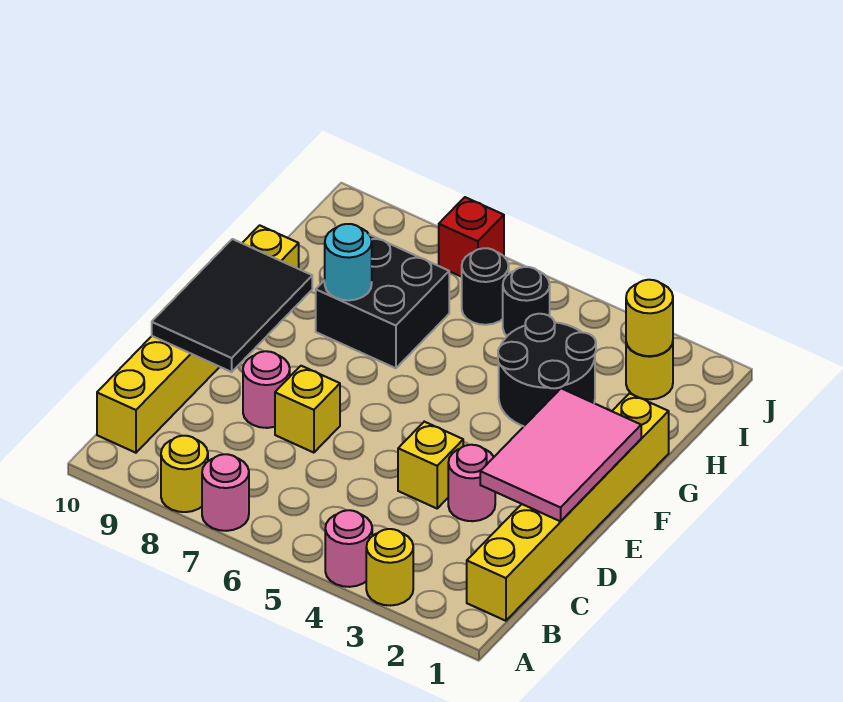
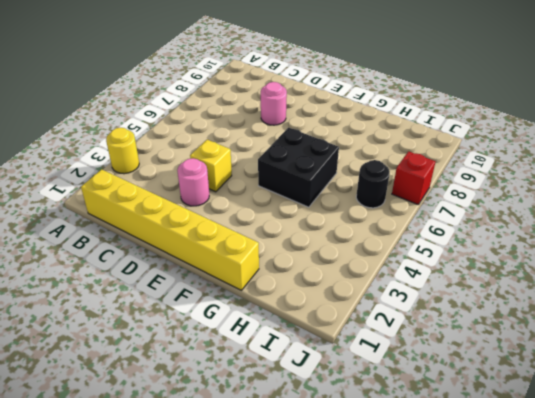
black 2x2 brick [258,128,339,207] -> black 2x2 brick moved to [316,235,449,368]
none -> pink 1x1 round brick [325,510,372,587]
none -> pink 1x1 round brick [202,454,249,531]
none -> yellow 1x1 round brick [161,436,208,512]

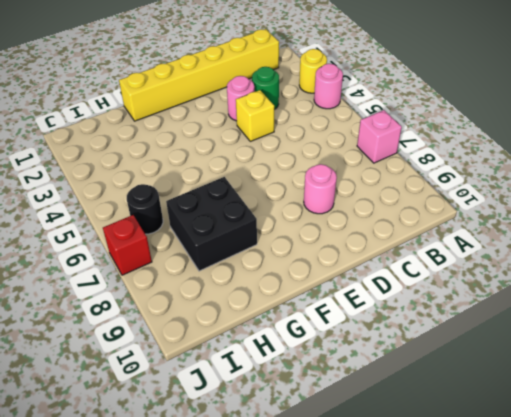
pink 1x1 brick [357,110,402,163] -> pink 1x1 round brick [202,454,249,531]
green 1x1 round brick [252,67,279,109] -> none
none -> yellow 1x1 round brick [161,436,208,512]
none -> yellow 1x6 brick [97,225,299,453]
none -> yellow 1x1 brick [275,366,340,453]

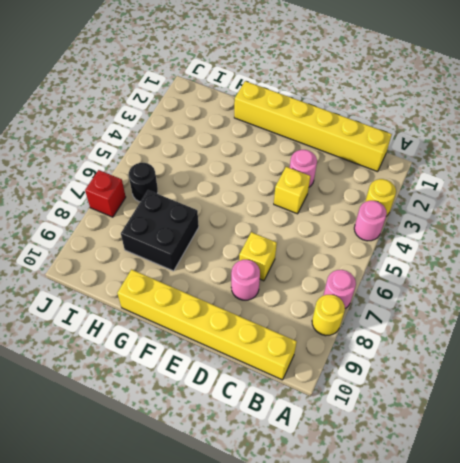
none -> black 2x2 round brick [498,314,596,426]
none -> yellow 1x1 round brick [626,342,673,399]
none -> black 1x1 round brick [503,267,550,336]

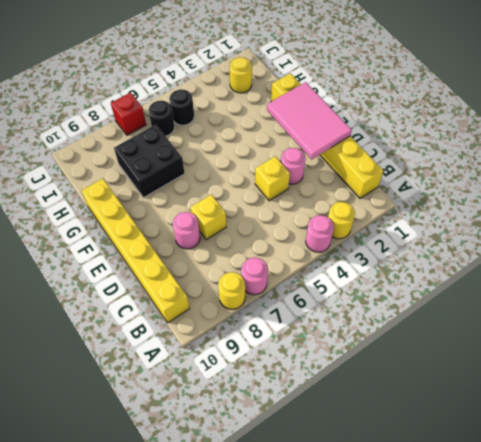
none -> black 2x2 round brick [498,314,596,426]
none -> black 2x3 tile [152,239,312,372]
none -> cyan 1x1 round brick [325,224,372,300]

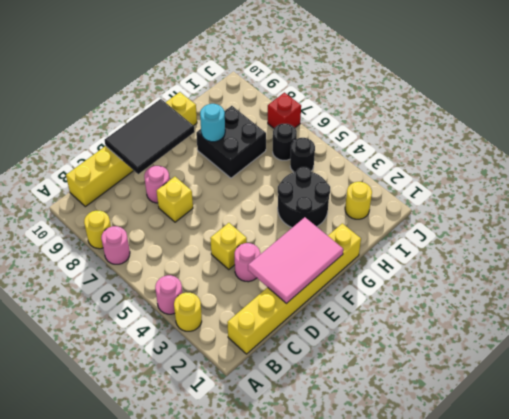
none -> yellow 1x1 round brick [626,280,673,356]

